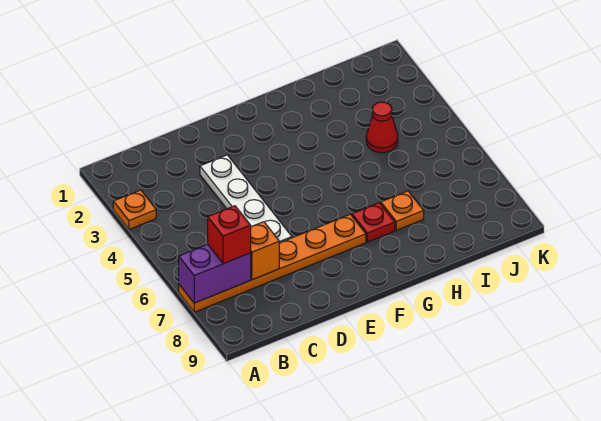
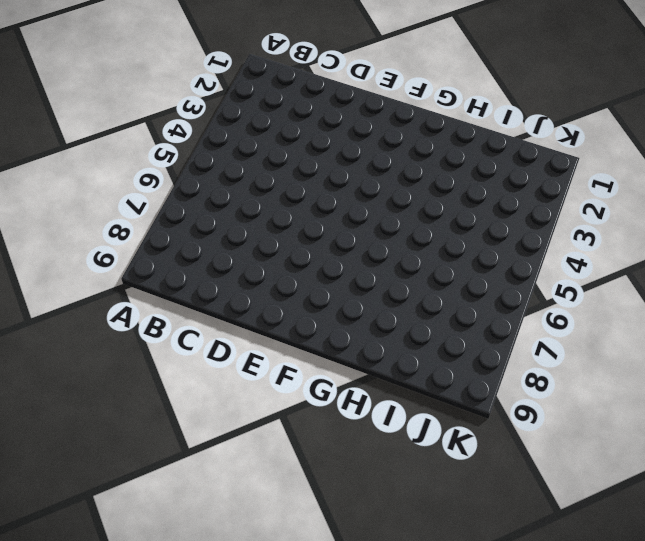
none -> orange 1x1 plate [113,190,156,229]
none -> orange 1x6 plate [179,214,366,312]

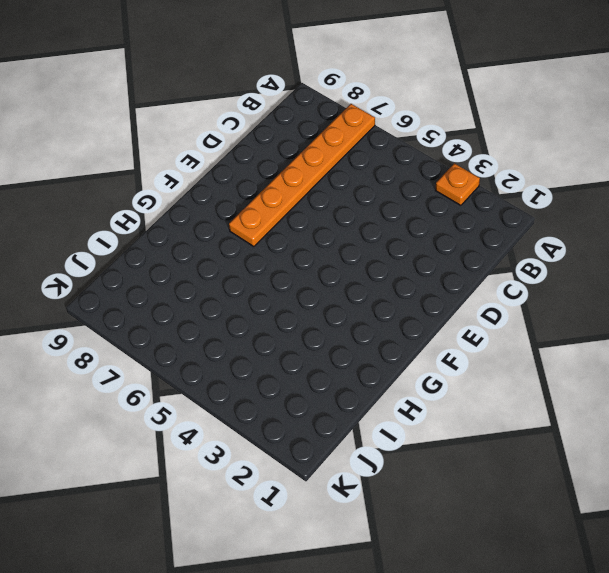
none -> white 1x4 plate [200,155,292,243]
none -> red 1x1 plate [352,203,395,242]

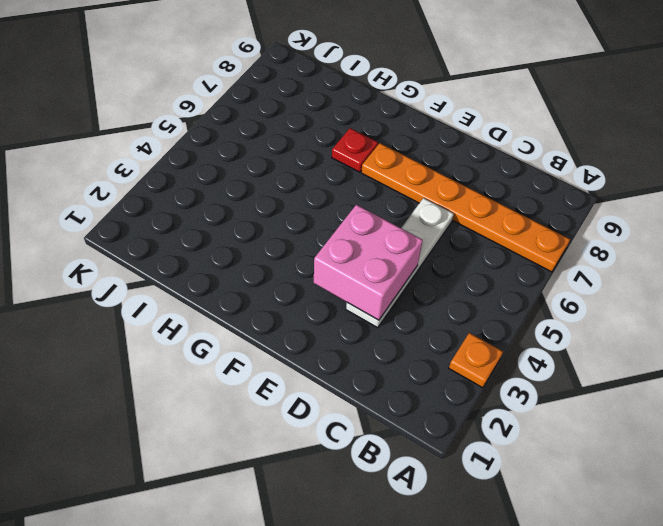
pink 2x2 brick [314,205,423,320] -> none
none -> orange 1x1 plate [381,191,424,230]
none -> red 1x1 cone [366,102,398,153]

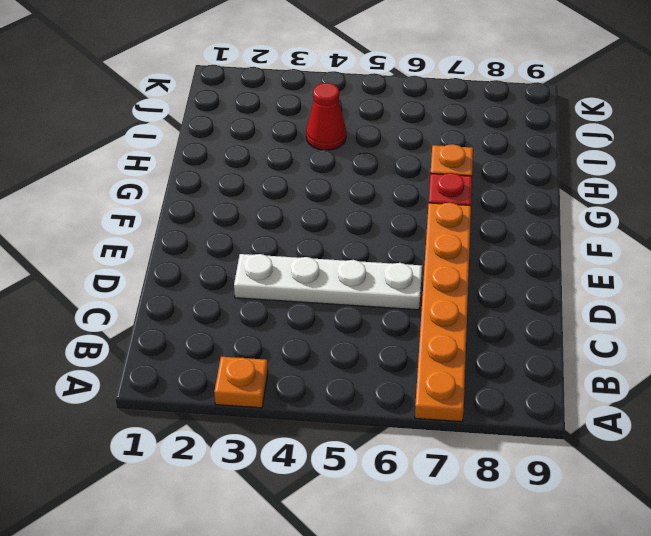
none -> purple 1x2 brick [179,244,251,303]
none -> orange 1x1 brick [251,222,279,280]

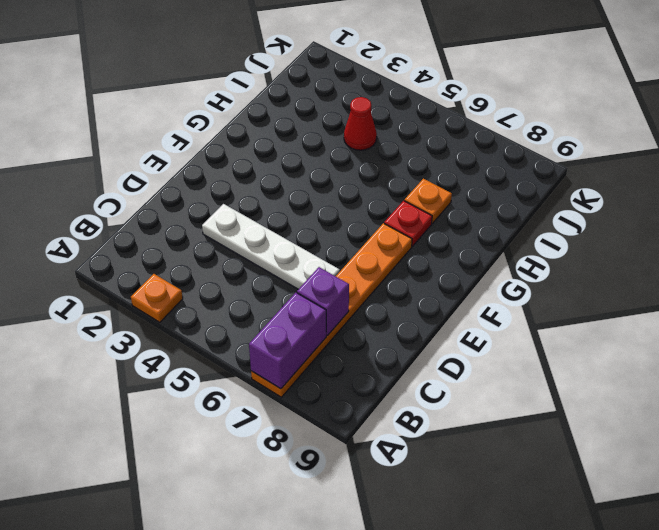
purple 1x1 brick [297,267,349,336] -> orange 1x1 brick [251,222,279,280]
none -> red 1x1 brick [208,206,251,264]

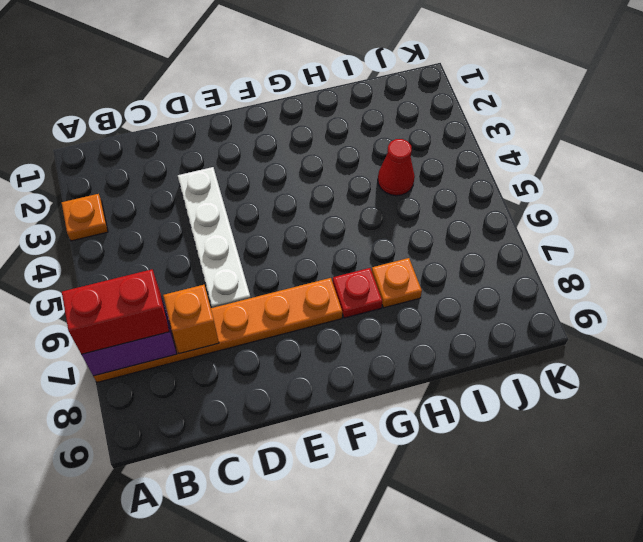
red 1x2 brick [62,269,169,354] -> red 1x1 brick [208,206,251,264]

